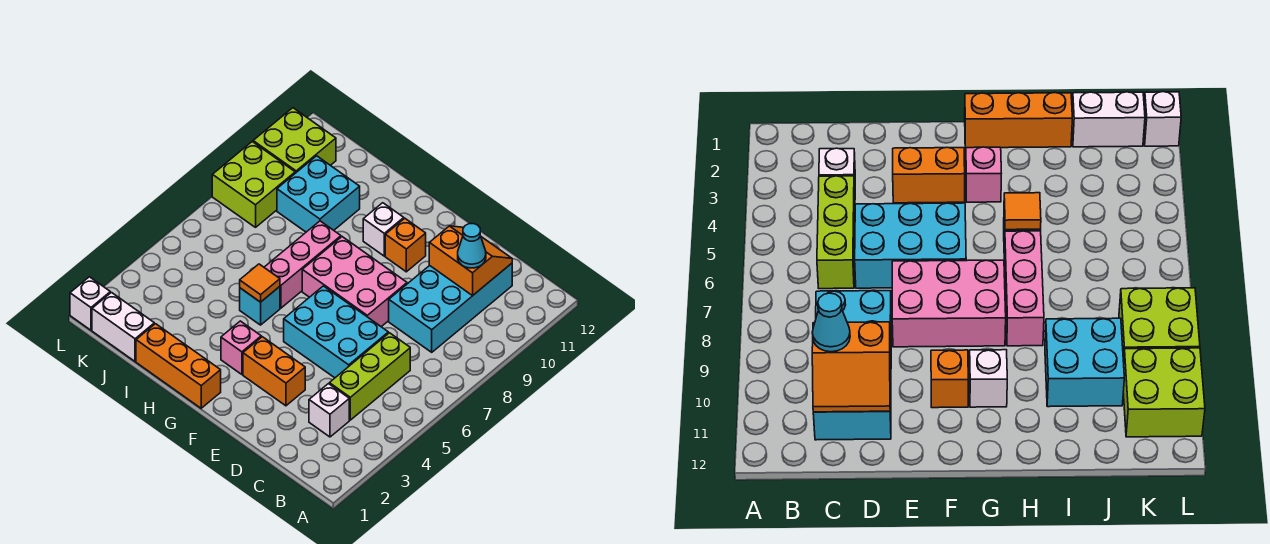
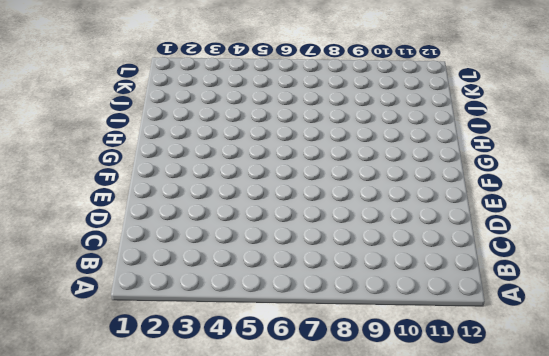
none -> white 1x1 brick [309,384,349,437]
none -> lime 1x3 brick [329,333,410,420]
none -> cyan 2x4 brick [389,263,512,352]

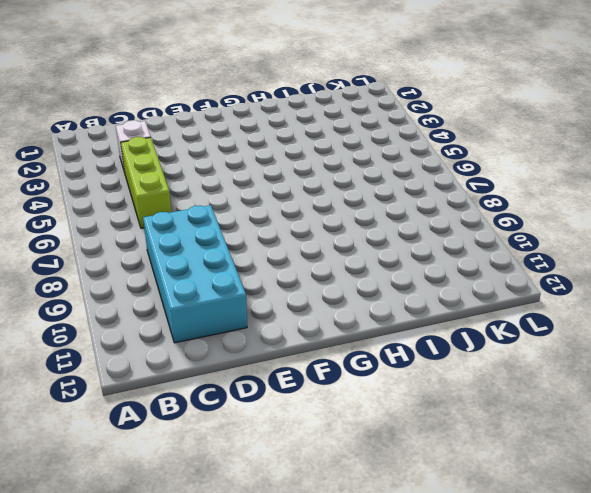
none -> cyan 2x3 brick [284,286,388,378]
none -> orange 1x2 brick [243,337,305,406]
none -> pink 2x3 brick [302,237,407,327]

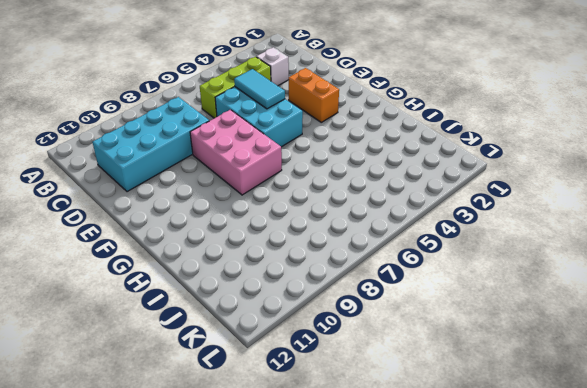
cyan 1x2 tile [234,69,285,109] -> none
none -> orange 1x1 brick [385,218,426,272]
none -> orange 1x3 brick [136,324,221,408]
none -> pink 1x1 brick [221,321,261,374]

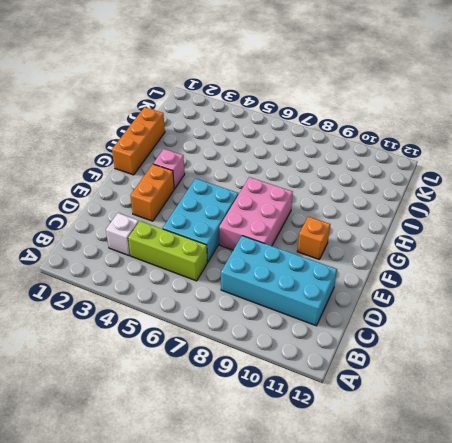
none -> white 1x1 brick [363,203,404,256]
none -> cyan 1x1 brick [240,287,280,325]
none -> pink 1x3 brick [264,221,341,308]

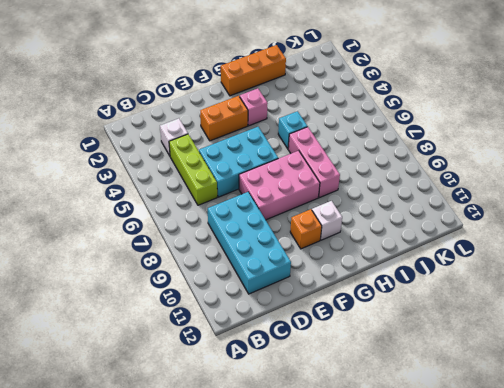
none -> cyan 2x2 brick [277,156,360,232]
none -> white 1x2 brick [92,293,154,361]
none -> lime 2x2 brick [212,142,295,227]

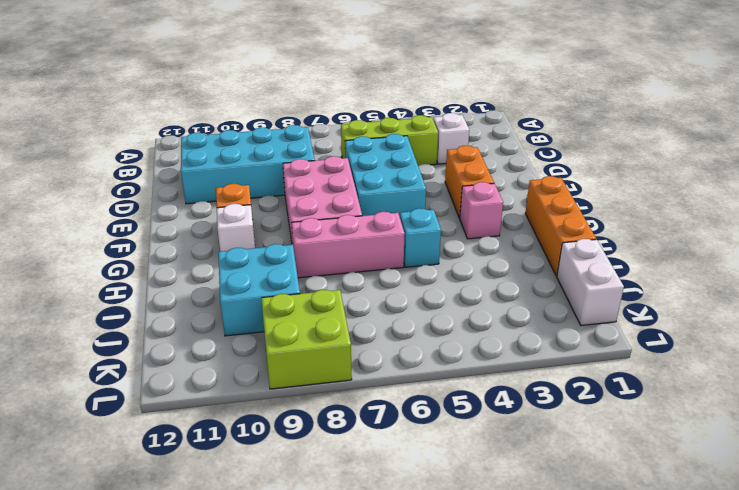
none -> lime 2x2 brick [253,108,336,173]
none -> white 1x1 brick [70,277,110,330]
none -> orange 2x2 slope [429,226,512,296]

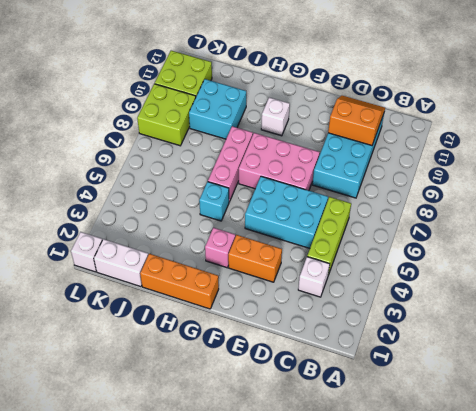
none -> orange 1x1 brick [385,218,426,272]
none -> orange 1x1 tile [240,264,280,302]
none -> cyan 1x1 cone [458,224,486,268]

